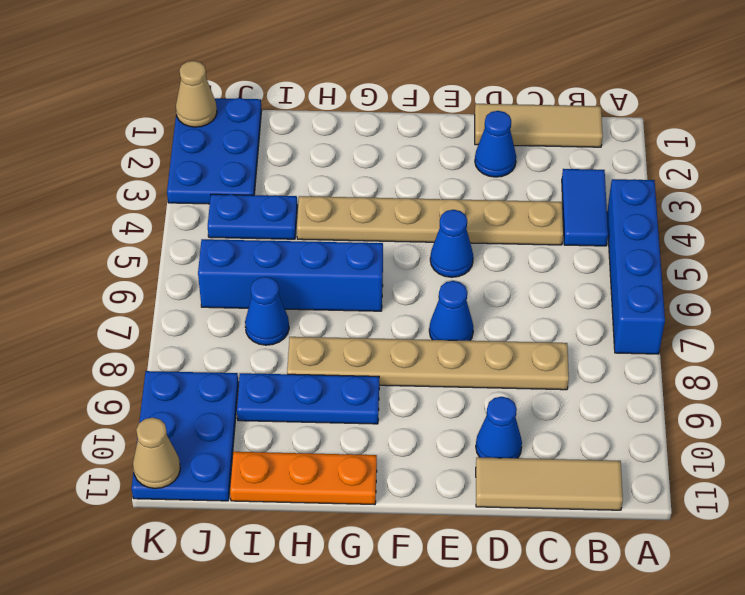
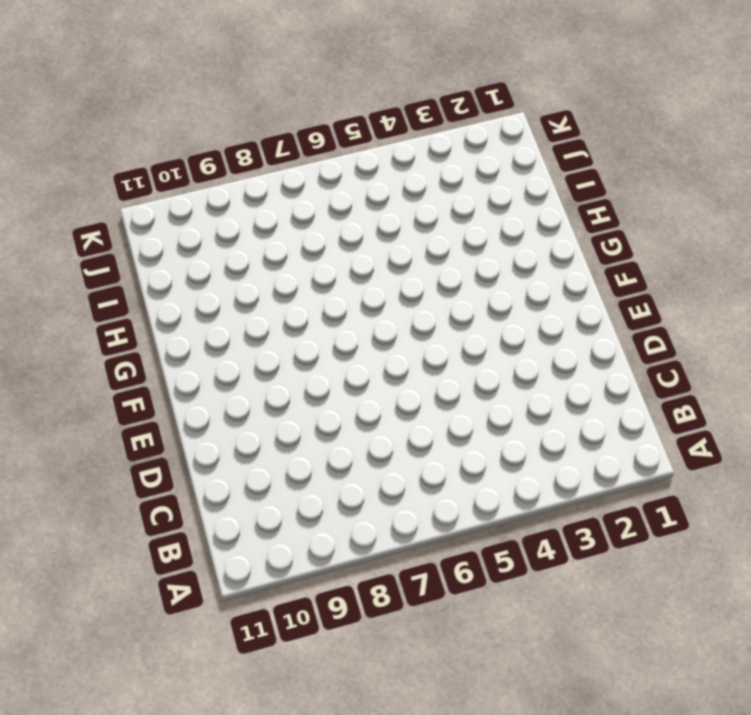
none -> blue 1x4 brick [607,179,665,354]
none -> tan 1x3 tile [475,104,603,147]
none -> blue 1x2 tile [562,169,608,246]

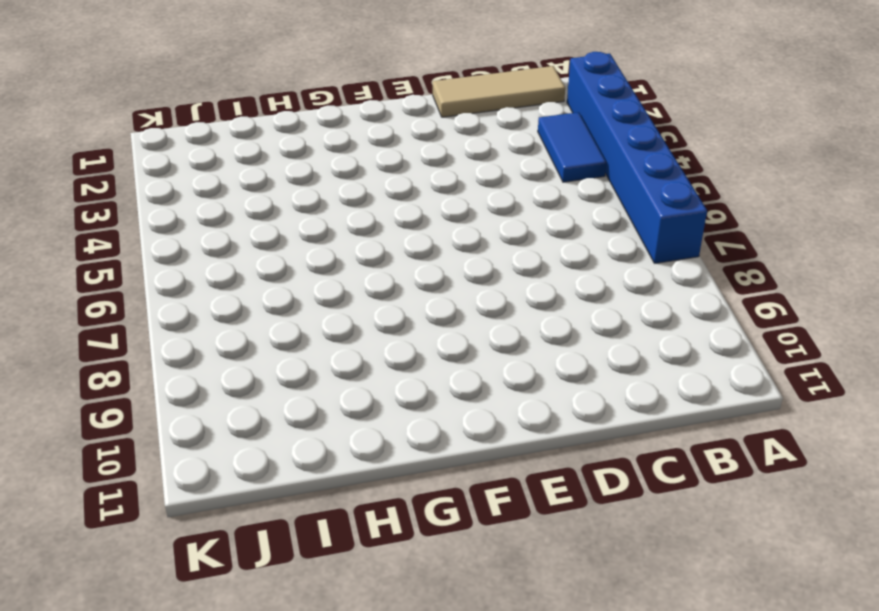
blue 1x6 brick [567,52,707,263] -> blue 1x4 brick [607,179,665,354]
none -> tan 1x3 tile [476,457,623,510]
none -> tan 1x6 plate [297,196,563,245]
none -> tan 1x6 plate [287,337,569,390]

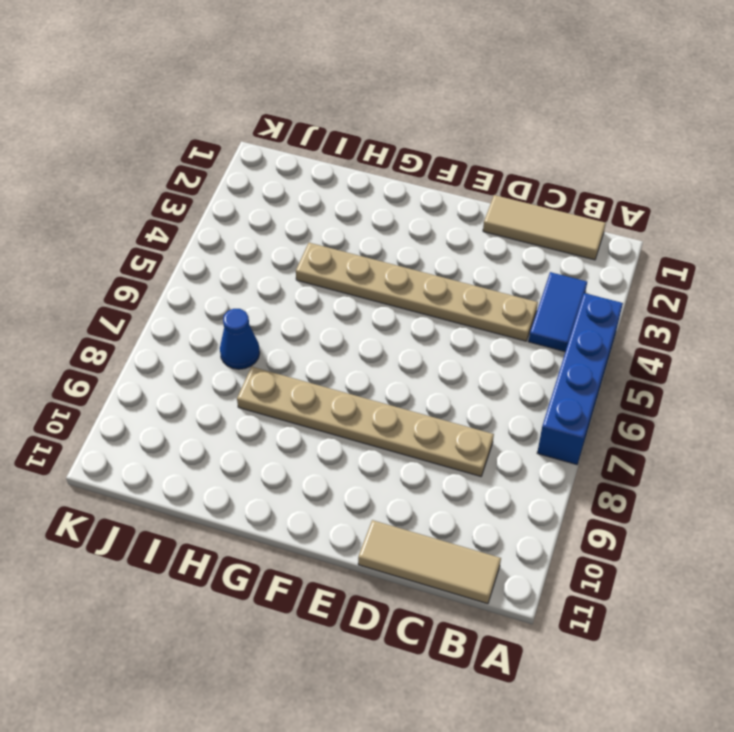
none -> blue 1x1 cone [475,111,516,177]
none -> blue 1x1 cone [476,397,522,458]
none -> blue 1x1 cone [430,210,473,277]

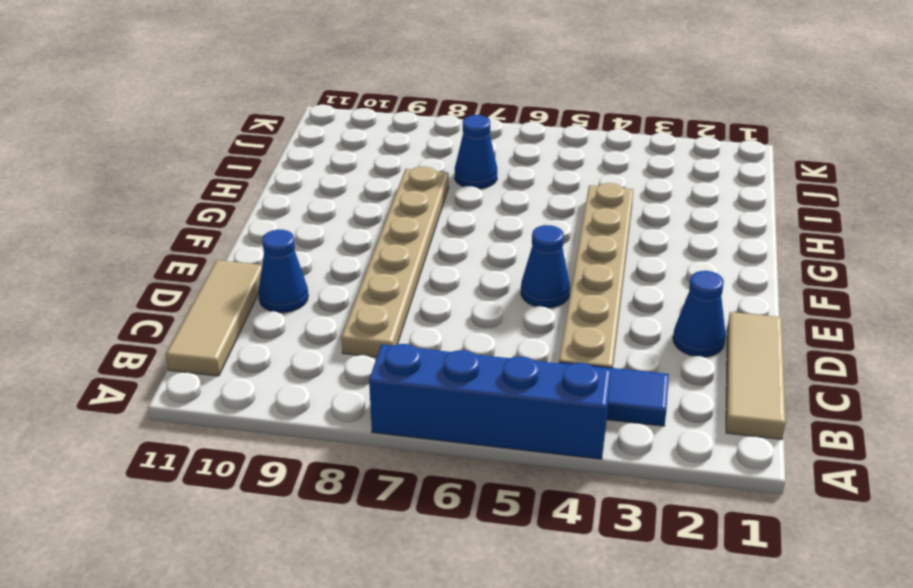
none -> blue 1x1 cone [429,281,473,341]
none -> blue 1x4 brick [198,239,383,311]
none -> blue 1x3 plate [237,373,379,424]

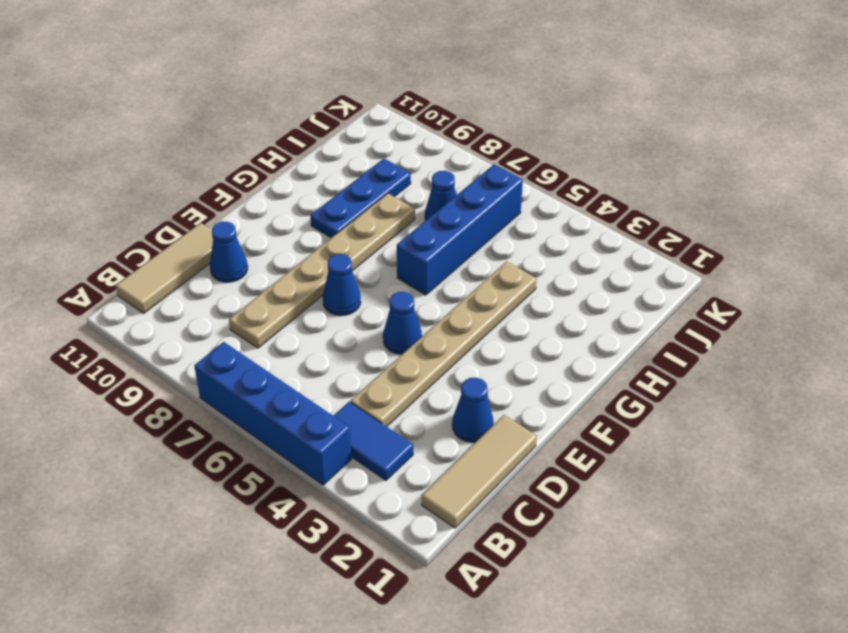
none -> orange 1x3 plate [230,452,377,505]
none -> blue 1x2 plate [208,194,297,239]
none -> blue 2x3 plate [167,98,262,204]

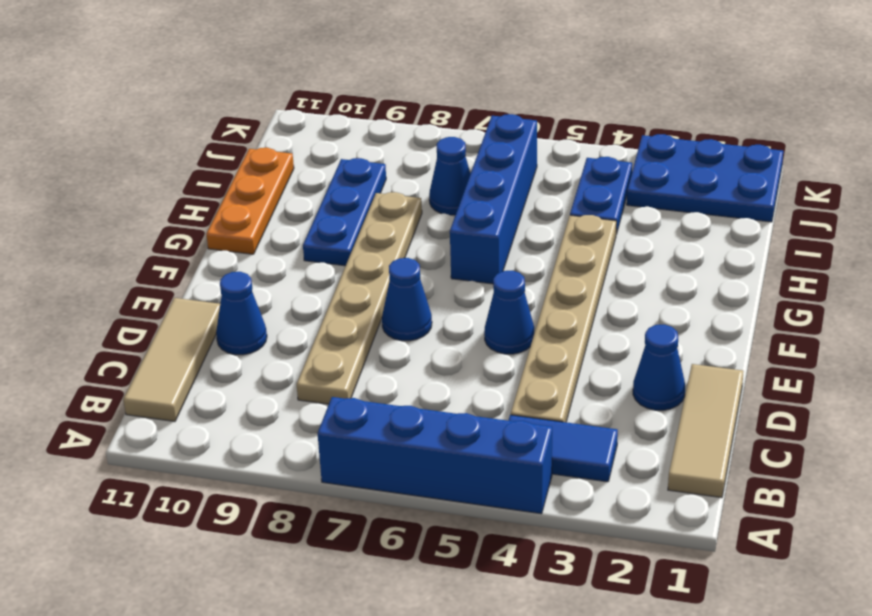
none -> blue 2x3 plate [132,371,238,501]
none -> tan 1x1 cone [176,61,217,127]
none -> tan 1x1 cone [133,418,180,488]

